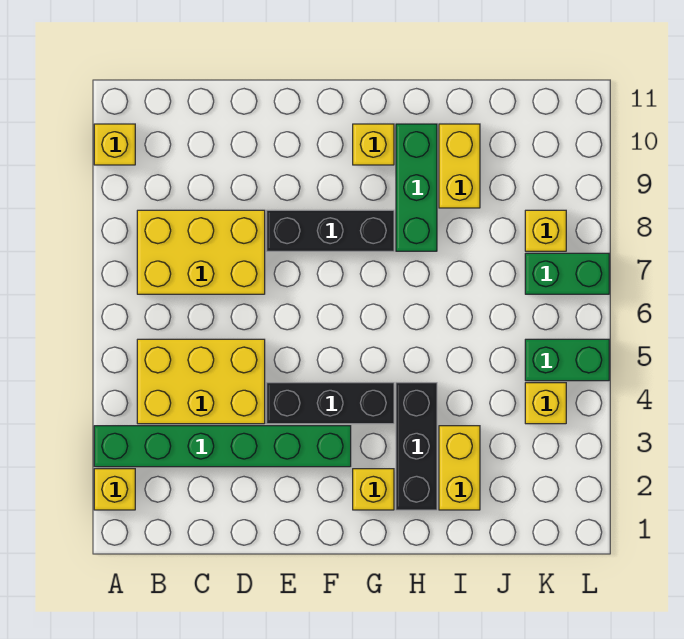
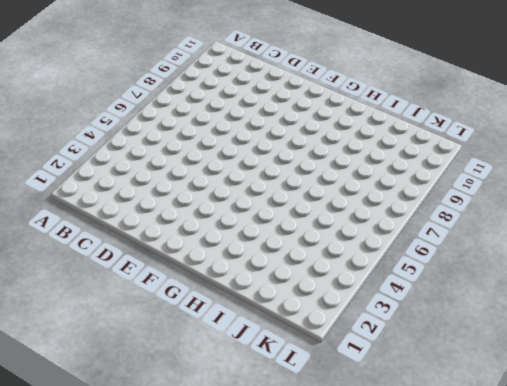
none -> yellow 1x1 brick [94,469,135,510]
none -> green 1x6 brick [94,426,351,467]
none -> yellow 1x1 brick [94,124,135,165]

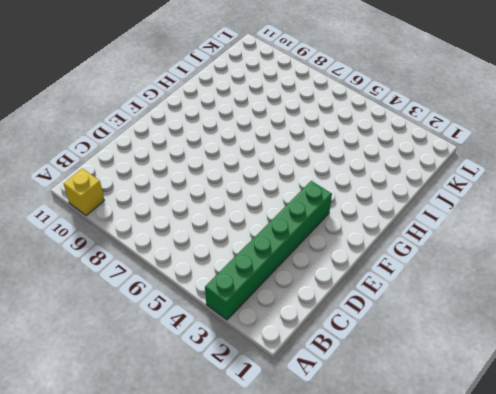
none -> yellow 1x1 brick [94,469,135,510]
none -> yellow 2x3 brick [137,339,265,424]
none -> yellow 2x3 brick [137,210,265,294]

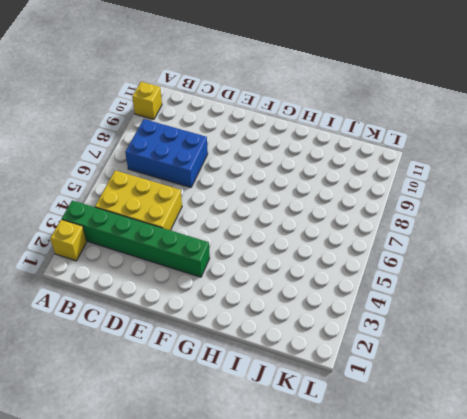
blue 2x3 brick [125,119,208,187] -> yellow 2x3 brick [137,210,265,294]
none -> black 1x3 brick [267,383,394,424]
none -> black 1x3 brick [267,210,394,251]
none -> yellow 1x1 brick [353,469,394,510]

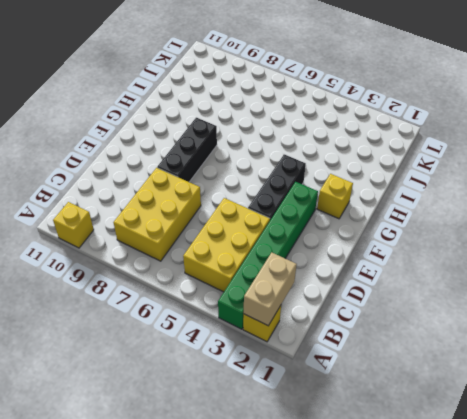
tan 1x2 brick [244,253,297,326] -> none
none -> yellow 1x1 brick [353,124,394,165]
none -> black 1x3 brick [396,383,437,510]
none -> green 1x3 brick [396,124,437,251]

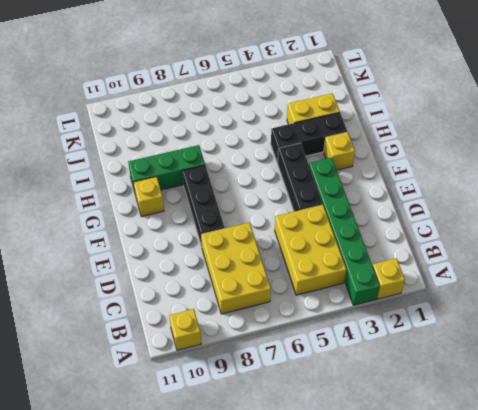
none -> yellow 1x2 brick [439,124,480,208]
none -> yellow 1x1 brick [525,383,566,424]
none -> green 1x2 brick [525,339,609,381]

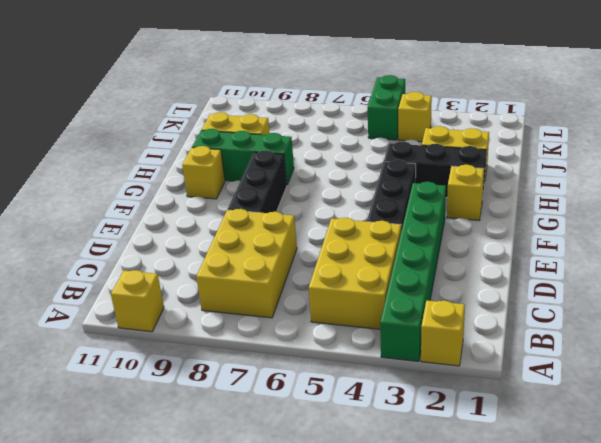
none -> green 1x2 brick [525,253,609,294]
none -> yellow 1x1 brick [525,210,566,251]

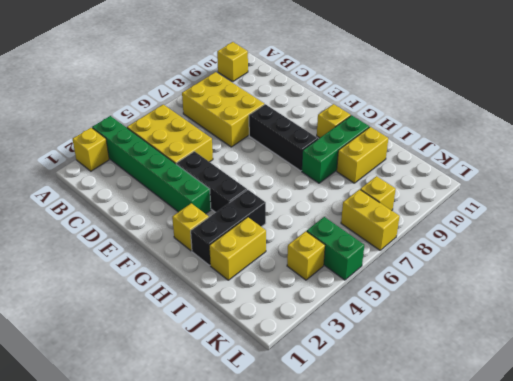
yellow 1x2 brick [341,189,400,250] -> green 1x2 brick [525,253,609,294]

